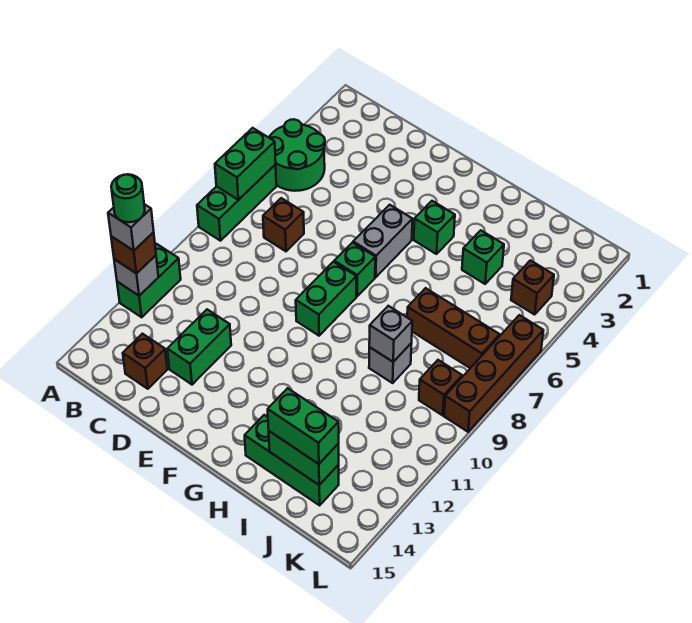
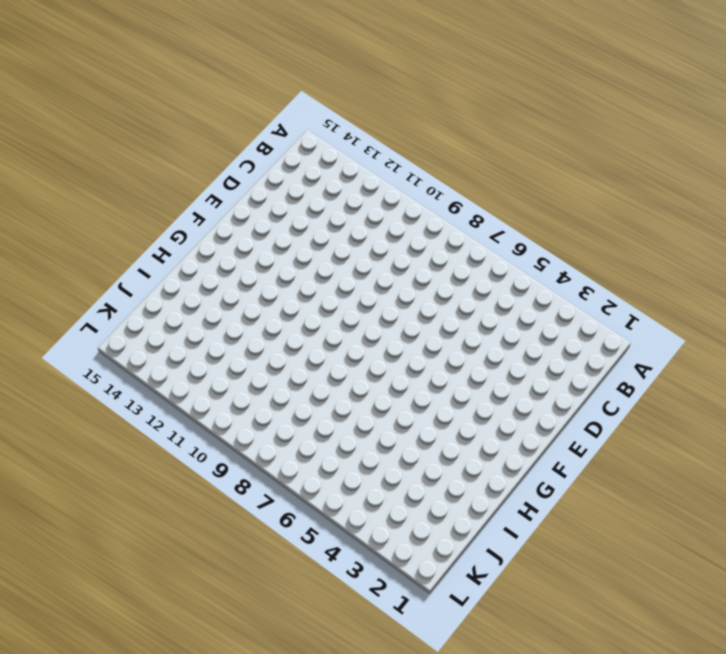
none -> green 2x2 round brick [269,119,325,191]
none -> green 1x3 brick [197,164,276,241]
none -> green 1x2 brick [117,244,181,317]

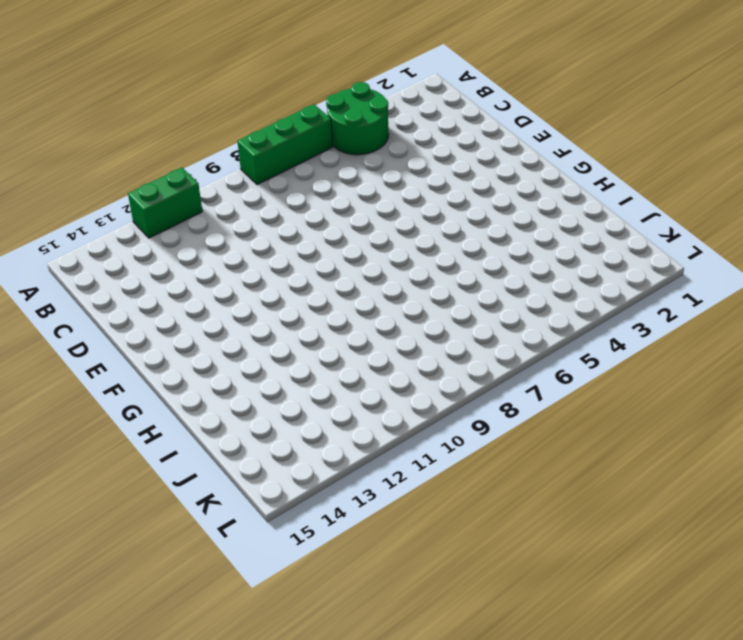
none -> brown 1x1 brick [263,198,304,251]
none -> brown 1x1 brick [123,334,167,389]
none -> green 1x2 brick [167,309,231,385]

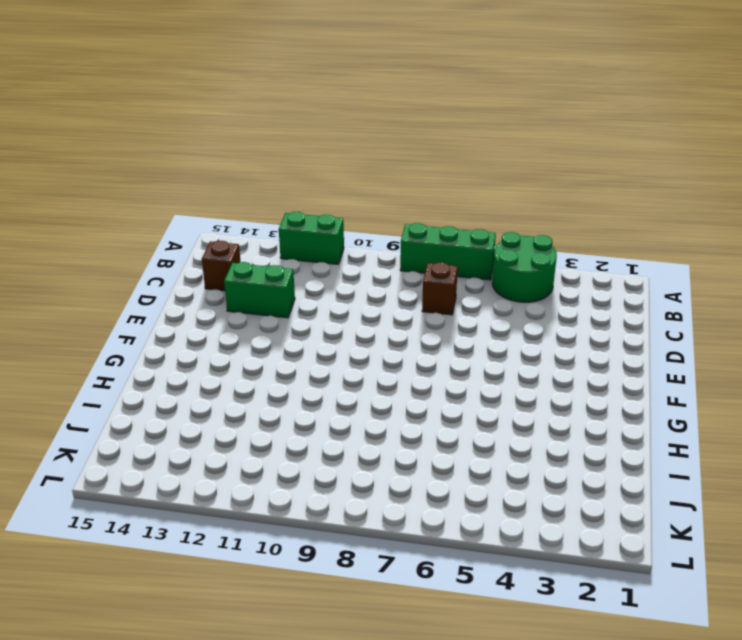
none -> grey 1x2 brick [353,205,413,277]
none -> green 1x1 brick [334,243,375,296]
none -> green 1x2 brick [296,262,356,336]

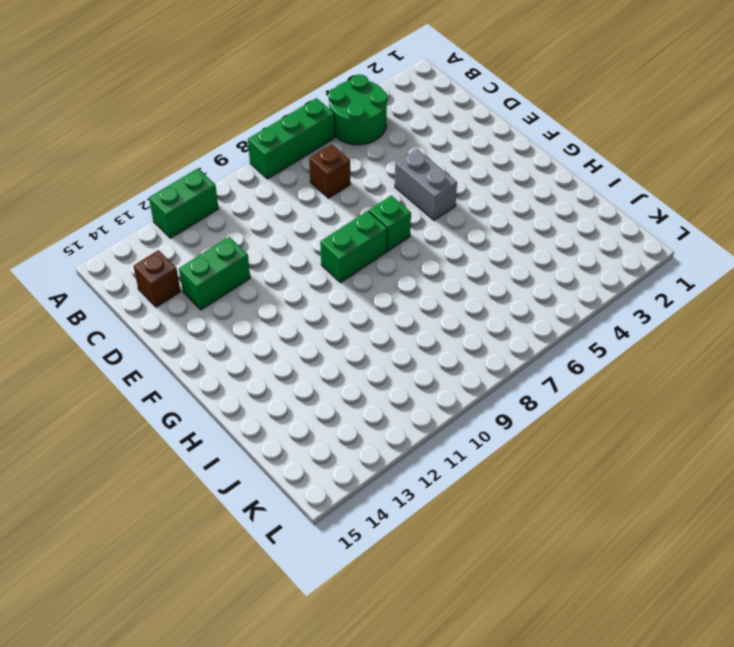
grey 1x2 brick [395,149,457,220] -> grey 1x2 brick turned to [353,205,413,277]
none -> green 1x1 brick [414,201,455,254]
none -> green 1x3 brick [245,415,339,505]
none -> green 1x1 brick [462,230,504,284]

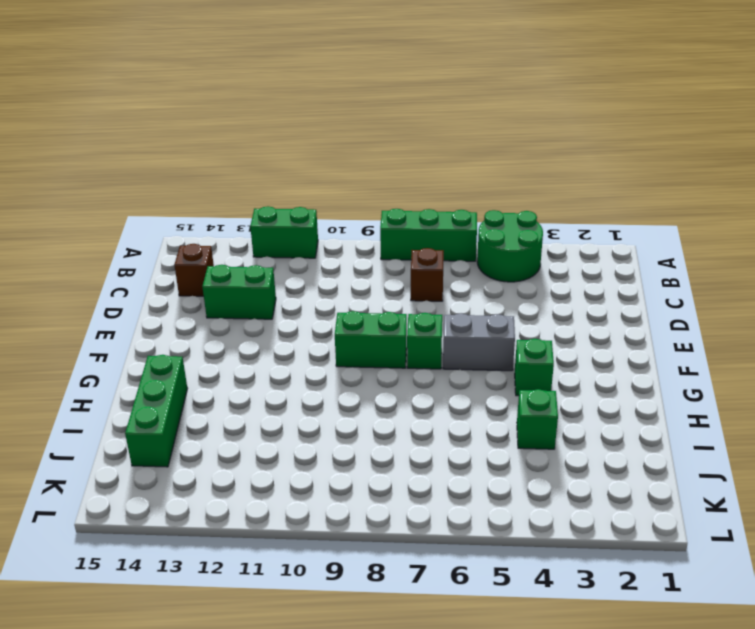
none -> brown 1x3 brick [407,288,500,368]
none -> grey 1x1 brick [369,343,412,383]
none -> brown 1x1 brick [511,260,554,315]

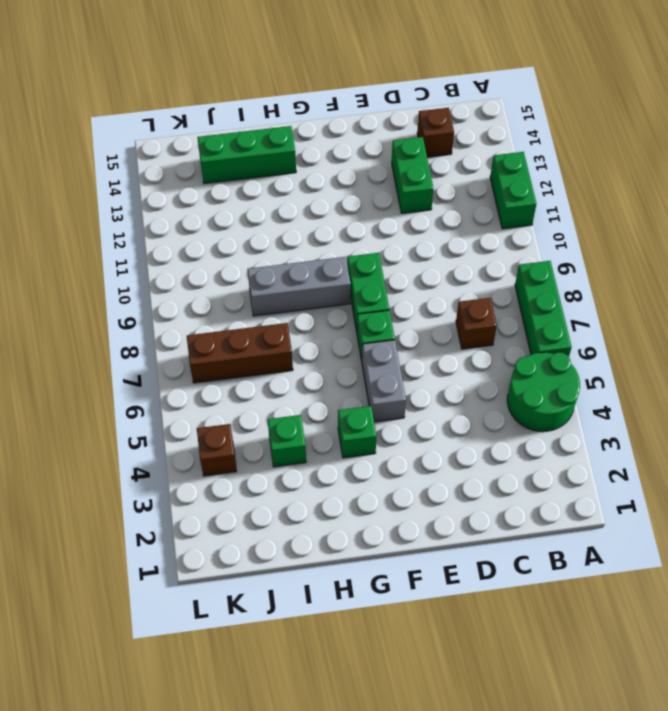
grey 1x3 brick [248,257,351,316] -> grey 1x1 brick [369,343,412,383]
none -> brown 1x1 brick [419,360,462,416]
none -> brown 1x4 brick [444,315,543,432]
none -> green 1x2 brick [215,128,276,200]

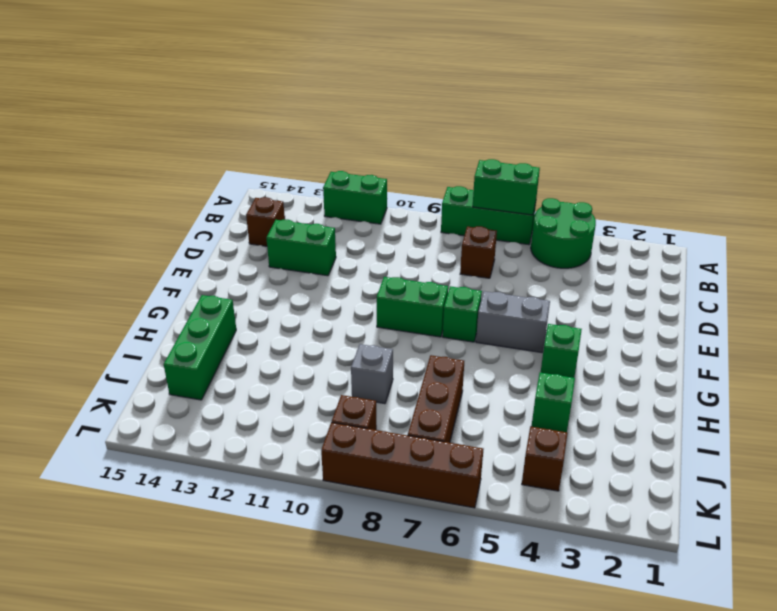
none -> grey 1x1 brick [114,255,158,296]
none -> grey 1x1 brick [369,306,412,362]
none -> green 1x2 brick [269,431,339,485]

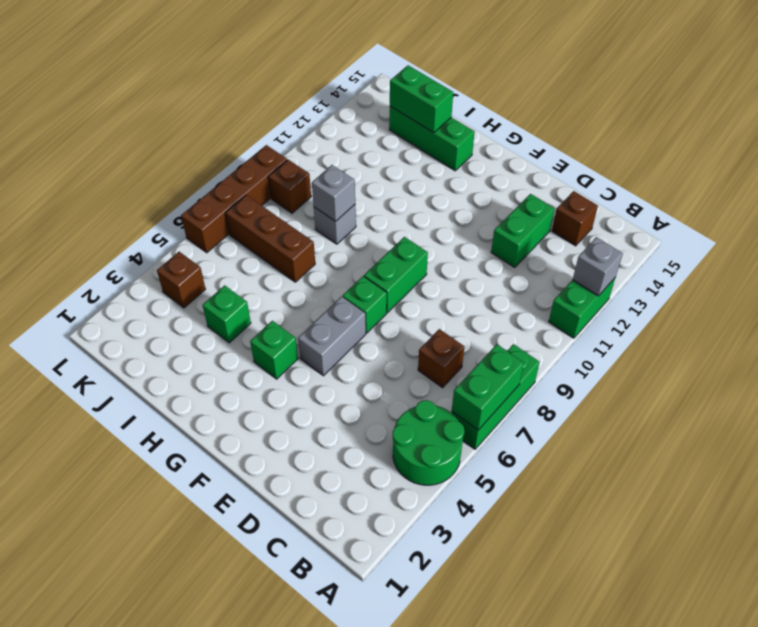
none -> brown 1x1 brick [111,232,156,274]
none -> green 1x2 brick [268,388,339,464]
none -> grey 1x1 brick [108,204,154,251]

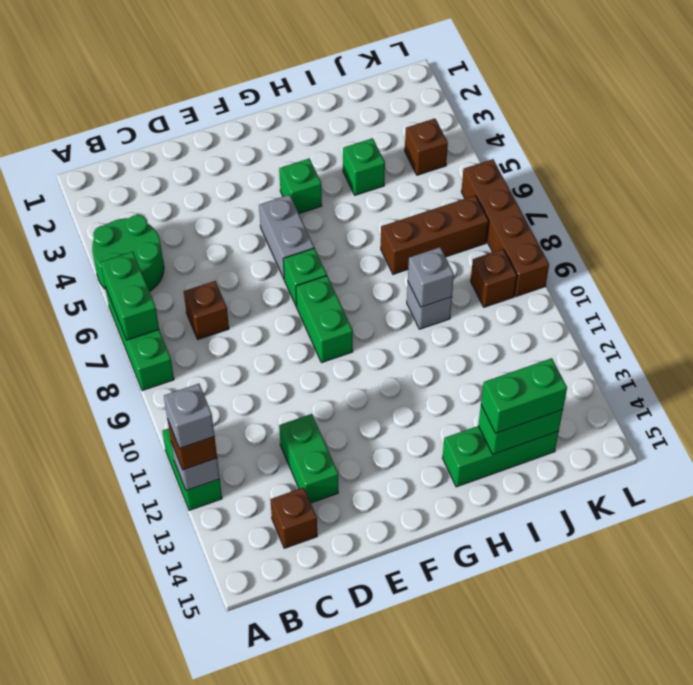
none -> green 1x1 round brick [111,174,145,222]

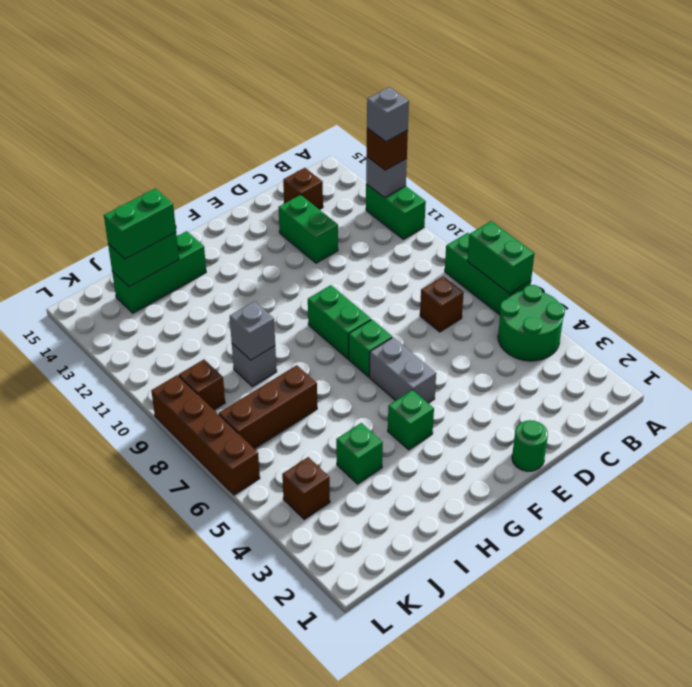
green 1x1 round brick [512,420,548,471] -> green 1x1 round brick moved to [111,174,145,222]

